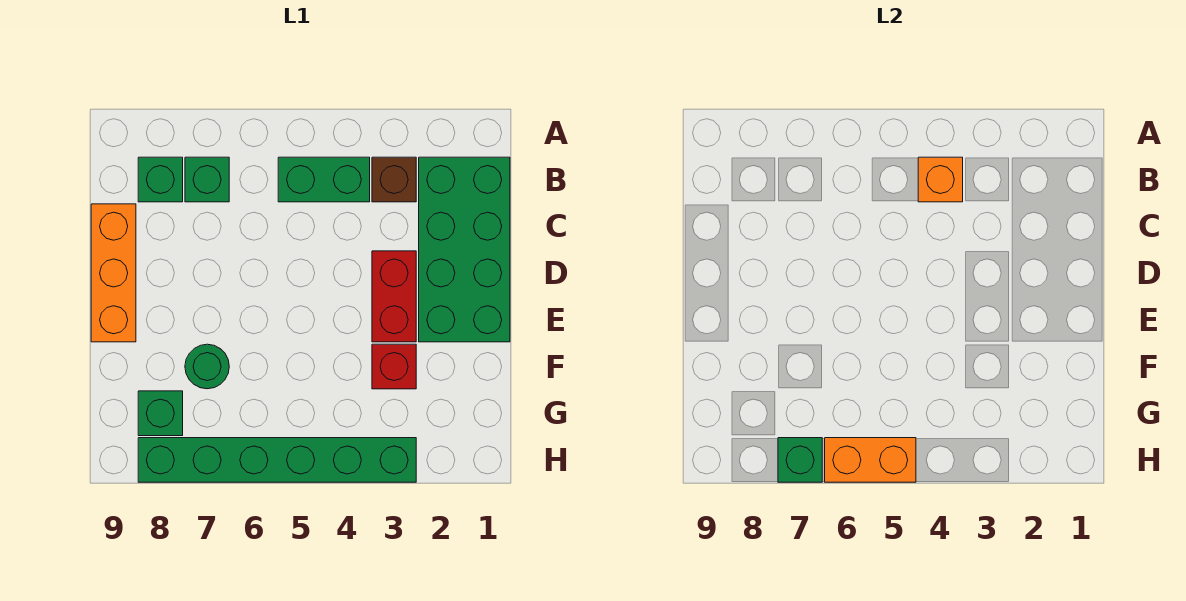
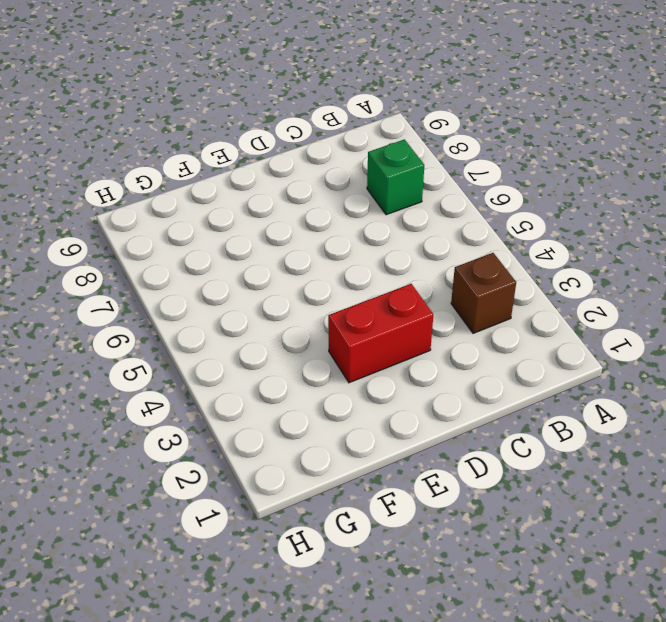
none -> green 2x4 brick [419,157,510,342]
none -> green 1x2 brick [278,157,370,202]
none -> green 1x1 brick [138,157,183,202]

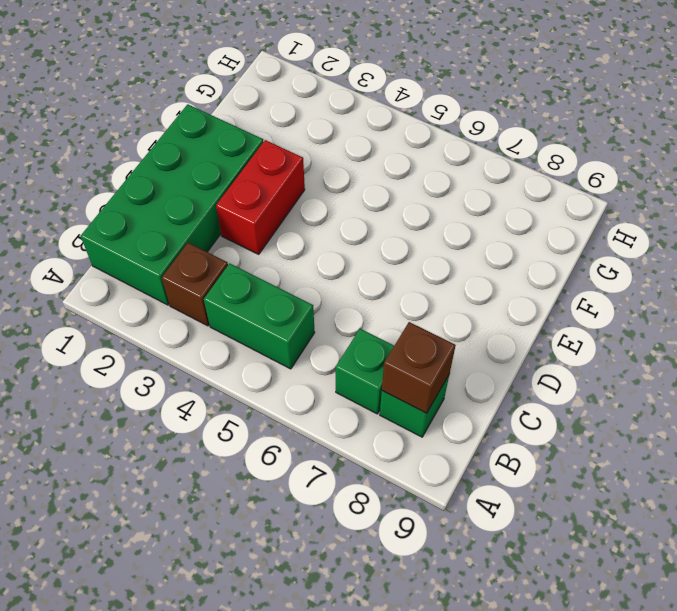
brown 1x1 brick [382,322,456,413] -> none
none -> orange 1x3 brick [91,204,136,342]
none -> red 1x1 brick [372,344,416,389]
none -> green 1x1 round brick [185,344,229,389]

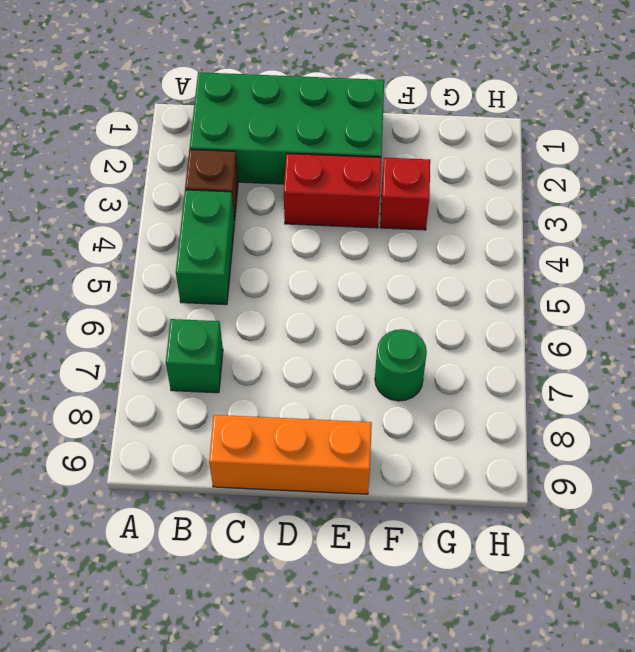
none -> green 1x1 brick [138,157,183,202]
none -> green 1x1 brick [138,391,183,436]
none -> green 1x6 brick [138,438,416,482]

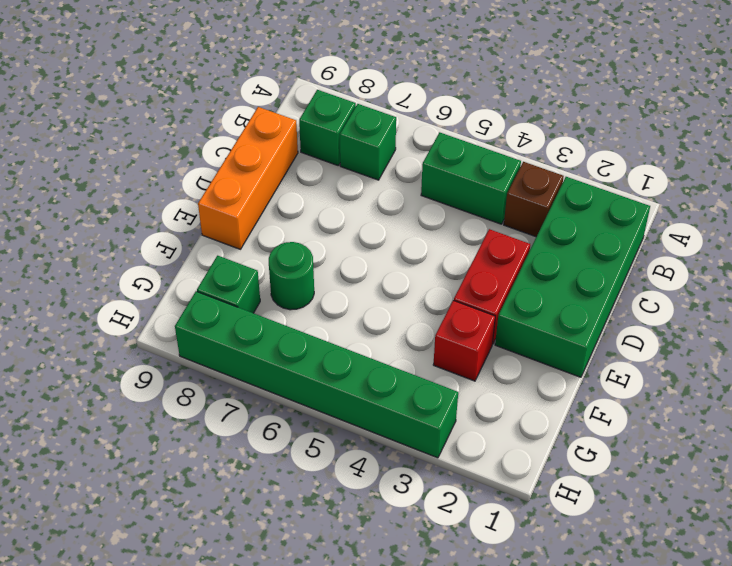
none -> orange 1x1 brick [918,157,963,202]
none -> orange 1x2 brick [825,438,916,482]
none -> green 1x1 brick [778,438,822,482]

